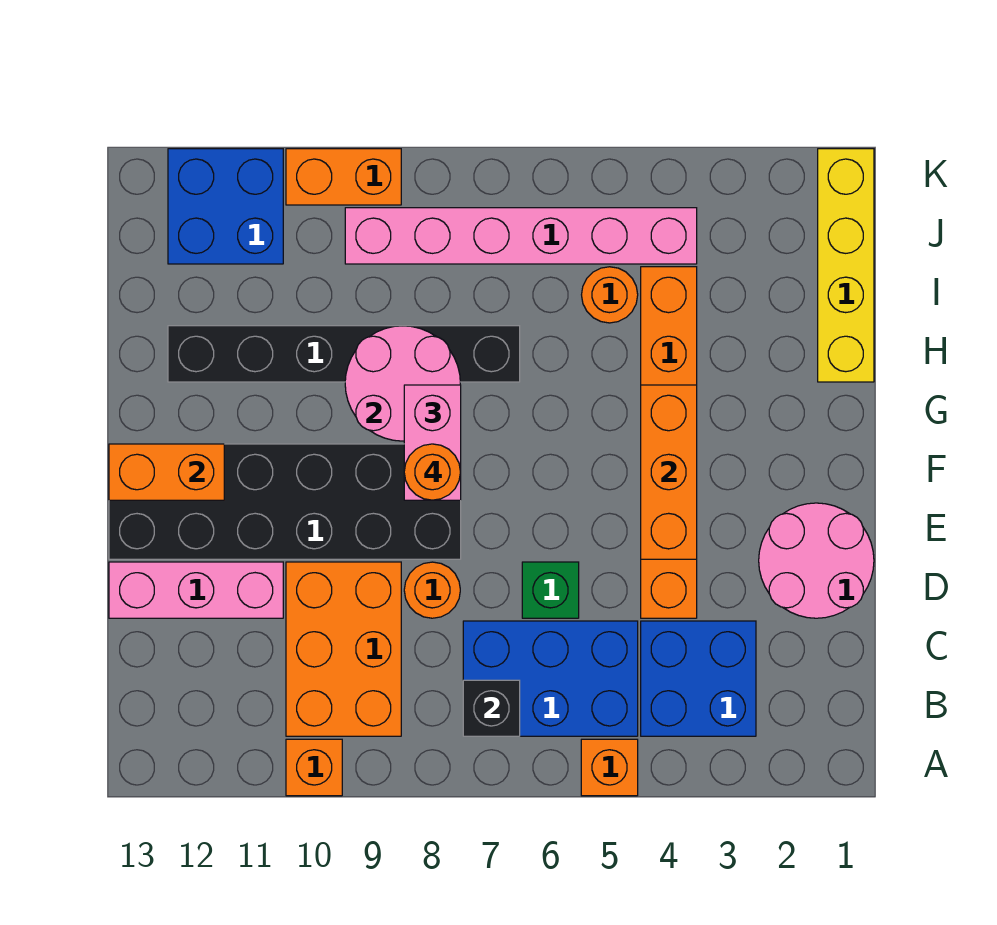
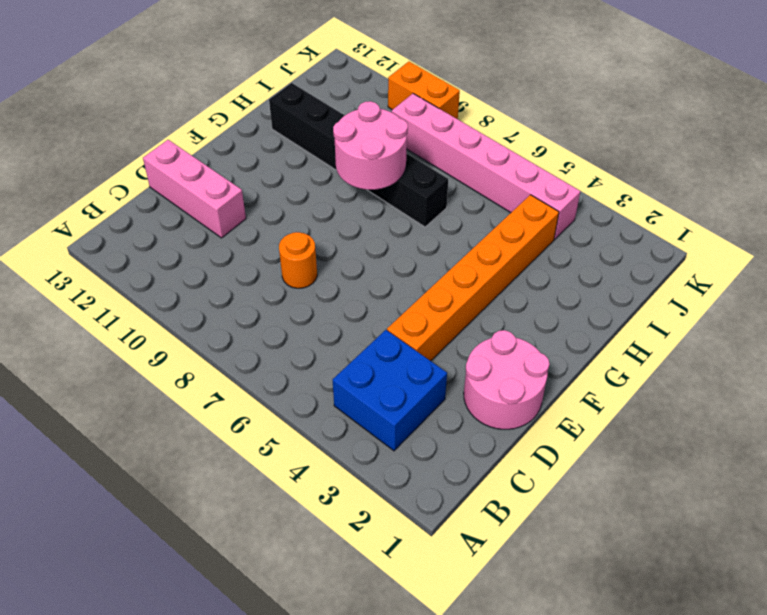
none -> orange 1x1 brick [581,739,638,796]
none -> orange 1x1 brick [286,739,342,796]
none -> blue 2x3 brick [463,621,638,736]

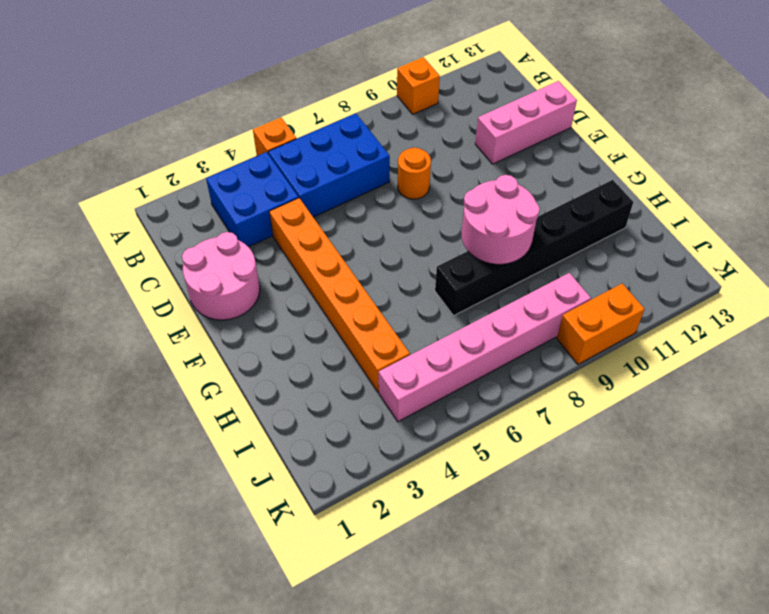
none -> orange 2x3 brick [286,562,401,736]
none -> green 1x1 brick [522,562,579,618]
none -> black 2x6 brick [109,444,461,559]

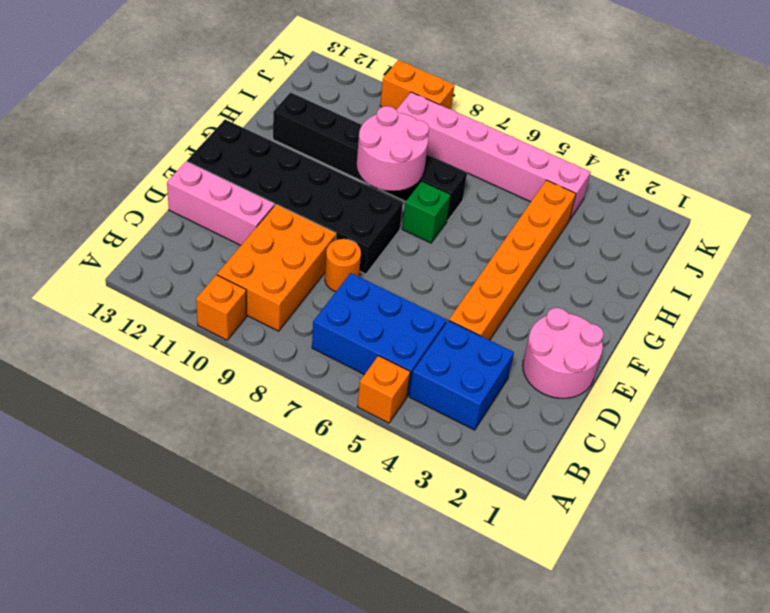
green 1x1 brick [402,181,451,243] -> green 1x1 brick moved to [522,562,579,618]
none -> yellow 1x4 brick [818,149,874,382]
none -> orange 1x1 round brick [582,267,638,323]
none -> blue 2x2 brick [168,149,283,264]

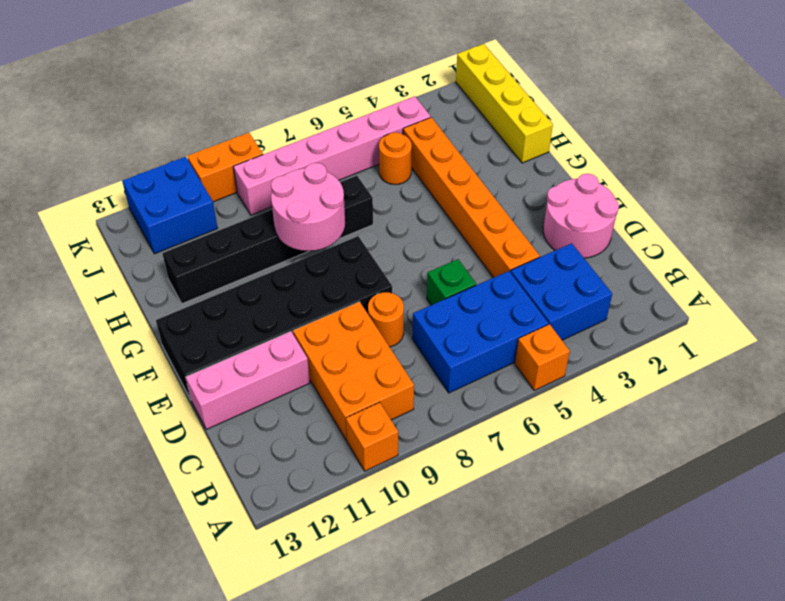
none -> black 1x1 brick [463,680,520,736]
none -> orange 1x3 brick [641,385,697,559]
none -> orange 1x2 brick [109,444,224,500]

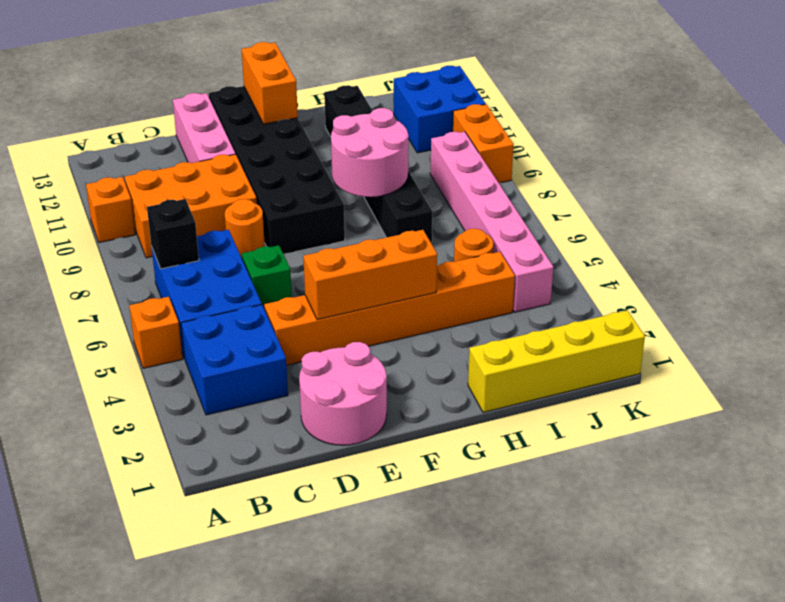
none -> pink 1x2 brick [404,385,461,500]
none -> orange 1x1 round brick [404,444,460,500]

